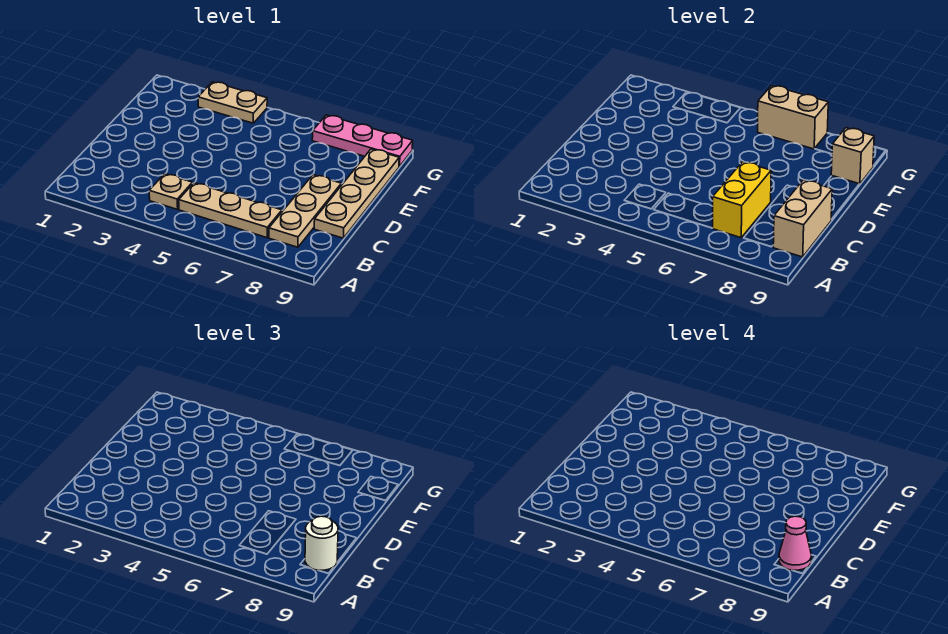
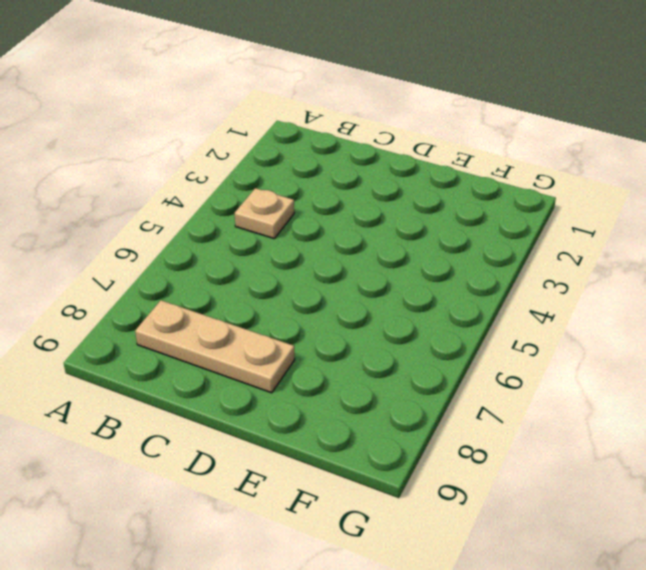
none -> tan 1x3 plate [179,183,282,238]
none -> tan 1x4 plate [314,149,399,238]
none -> tan 1x2 plate [198,82,267,123]

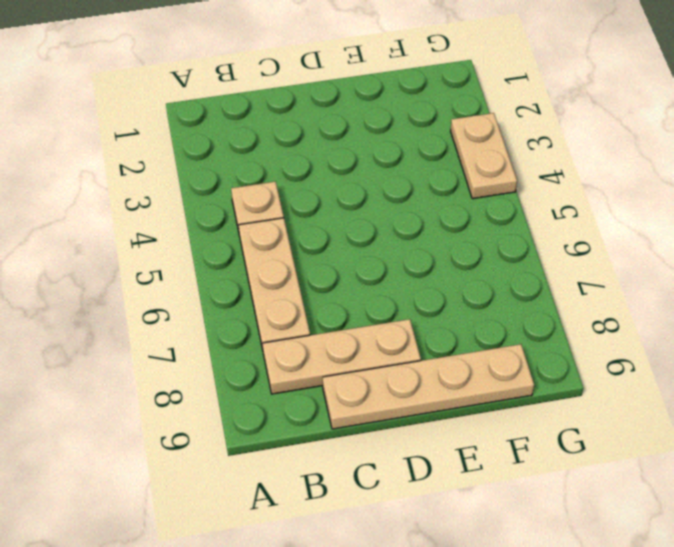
none -> pink 1x3 plate [312,115,413,166]
none -> yellow 1x2 brick [713,162,771,238]
none -> tan 1x2 brick [773,180,832,257]

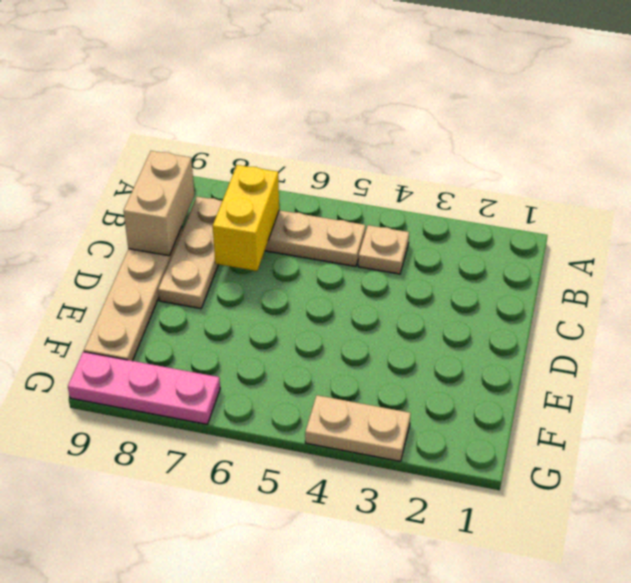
none -> tan 1x1 brick [831,128,874,184]
none -> tan 1x2 brick [758,86,828,149]
none -> white 1x1 round brick [305,516,338,570]

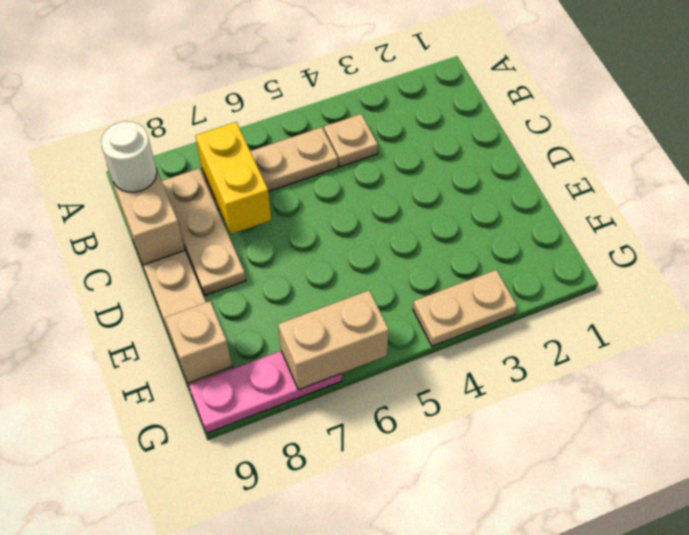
none -> pink 1x1 cone [779,516,811,570]

